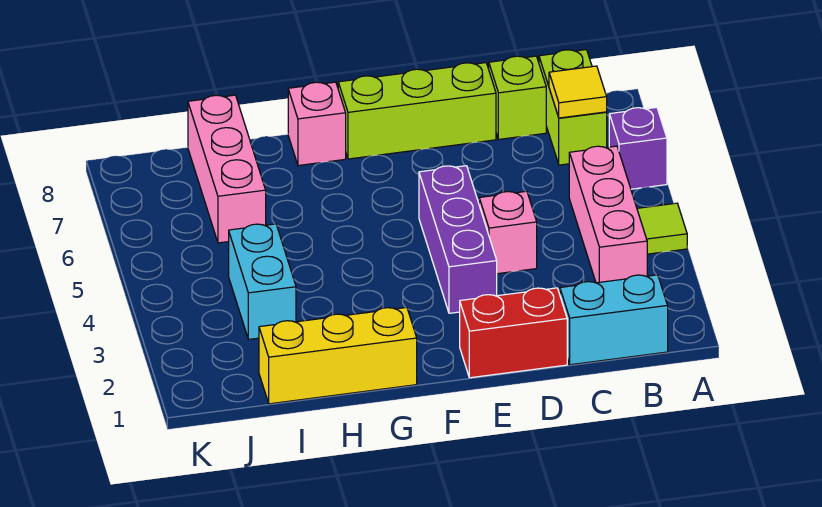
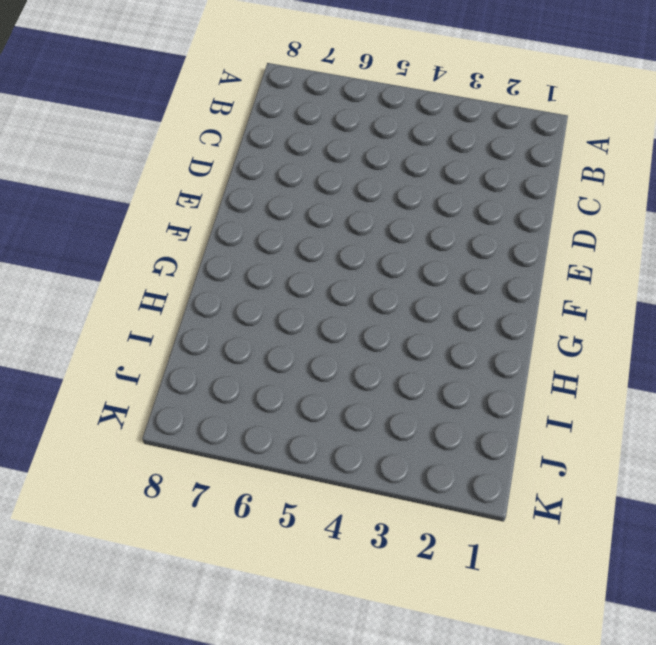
none -> lime 1x1 tile [637,203,687,254]
none -> purple 1x1 brick [609,107,667,189]
none -> cyan 1x2 brick [560,275,668,365]

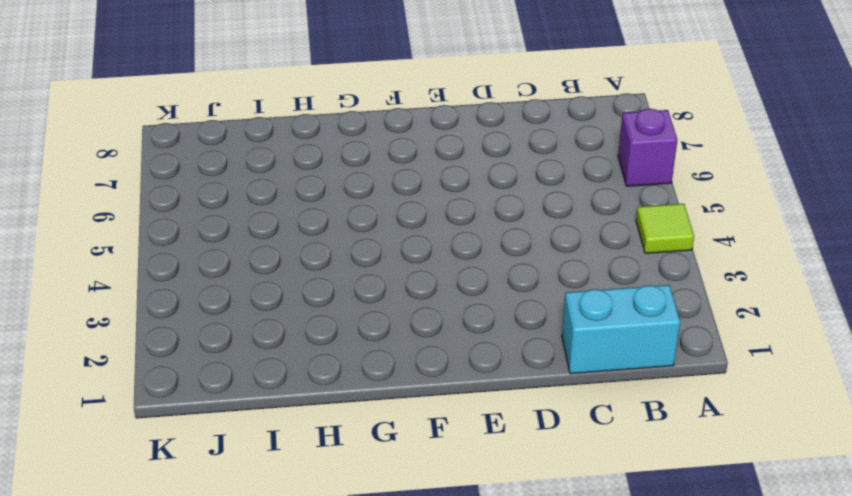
none -> pink 1x3 brick [569,146,647,283]
none -> lime 1x2 brick [539,50,607,165]
none -> lime 1x1 brick [489,56,546,139]

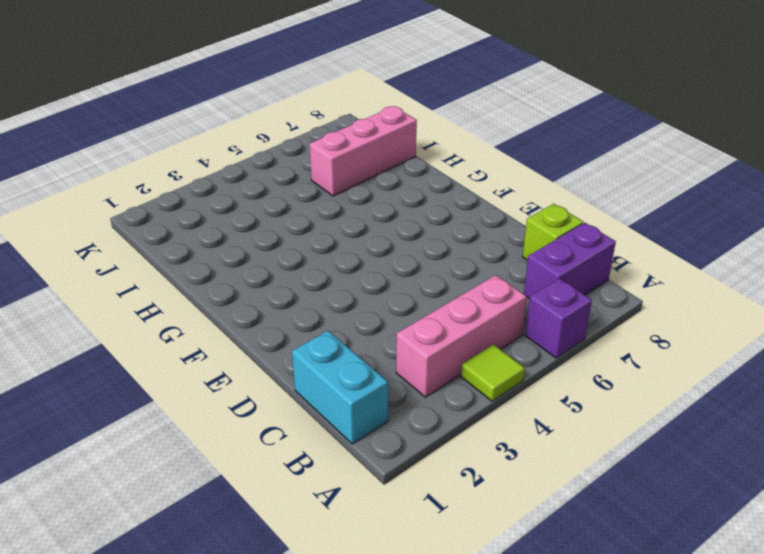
purple 1x2 brick [524,223,616,299] -> lime 1x2 brick [539,50,607,165]
none -> red 1x2 brick [460,288,567,378]
none -> pink 1x1 brick [479,191,537,274]
none -> lime 1x3 brick [338,63,496,159]

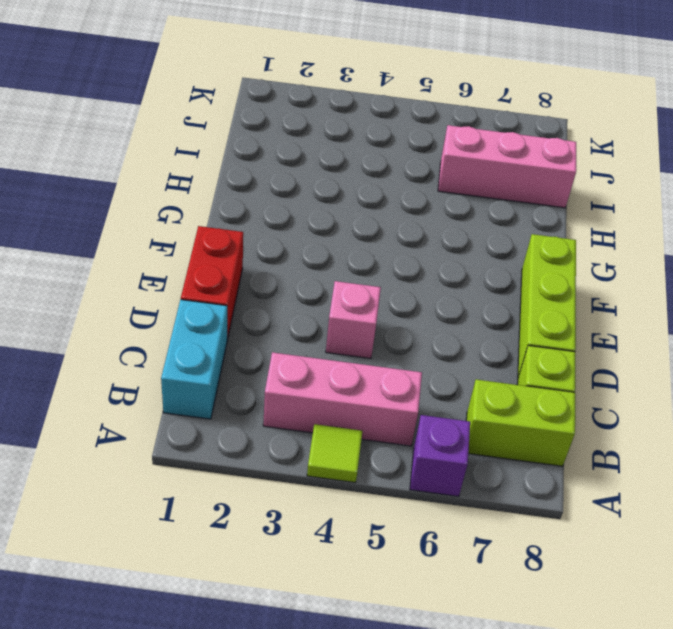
none -> purple 1x3 brick [419,166,497,313]
none -> yellow 1x3 brick [259,307,417,404]
none -> pink 1x1 brick [288,82,346,166]

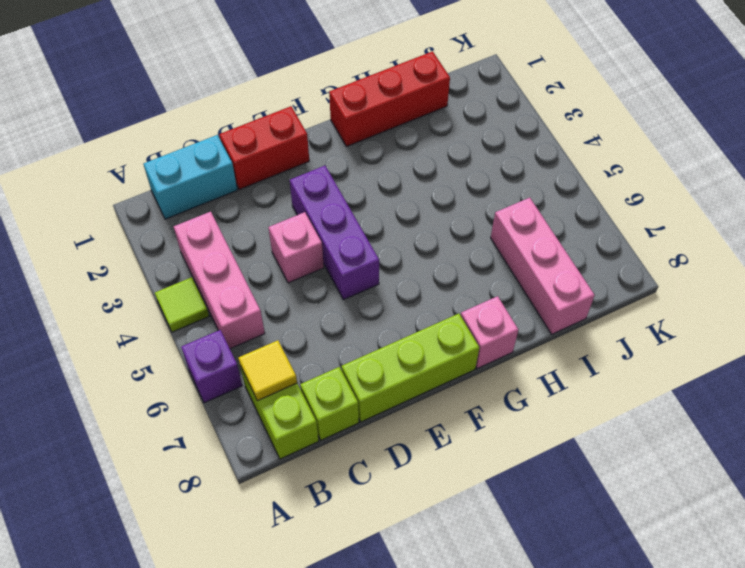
red 1x3 brick [329,51,450,147] -> yellow 1x3 brick [259,307,417,404]
none -> cyan 1x2 brick [229,224,296,339]

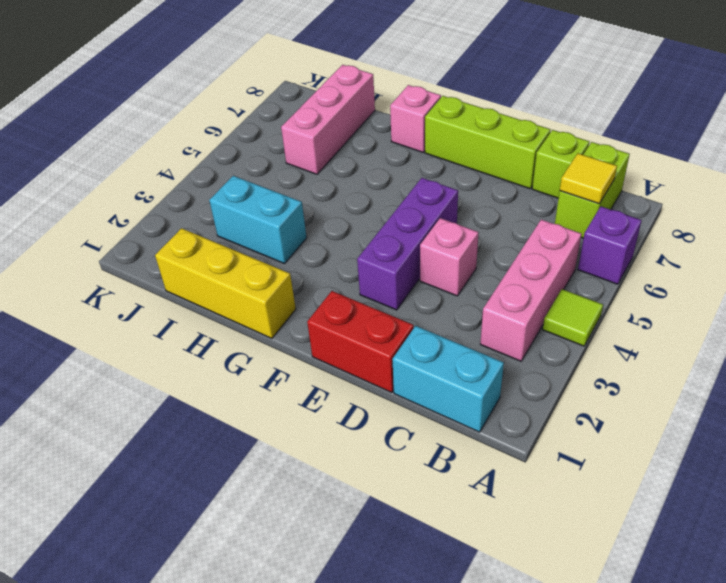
cyan 1x2 brick [209,176,307,264] -> cyan 1x2 brick turned to [229,224,296,339]

